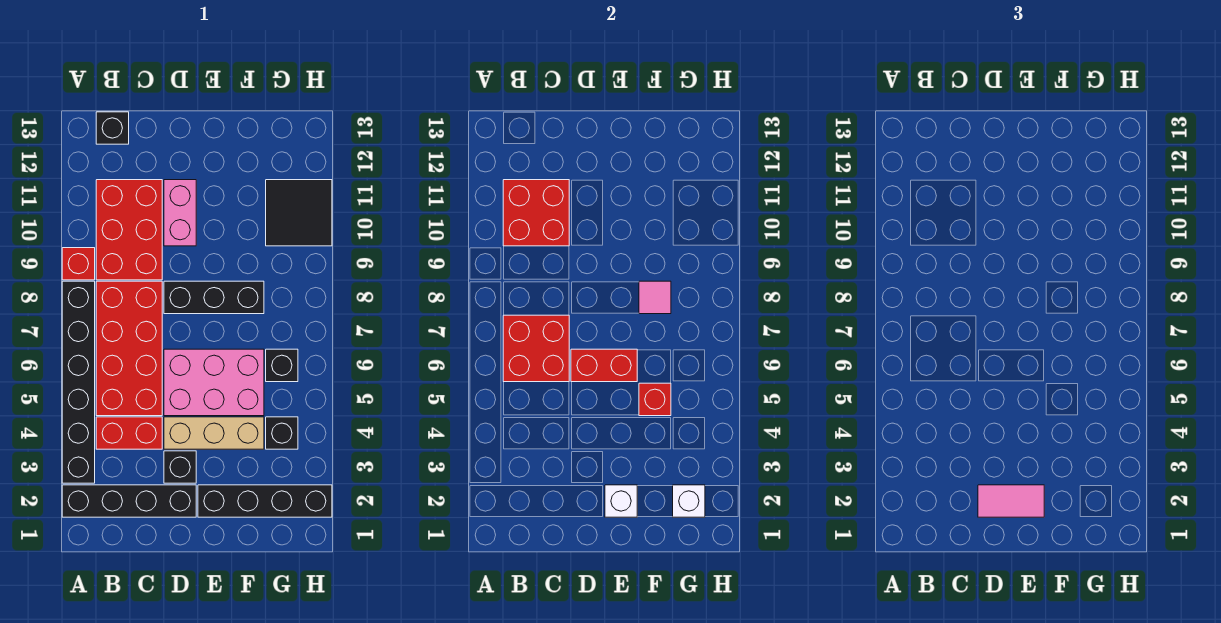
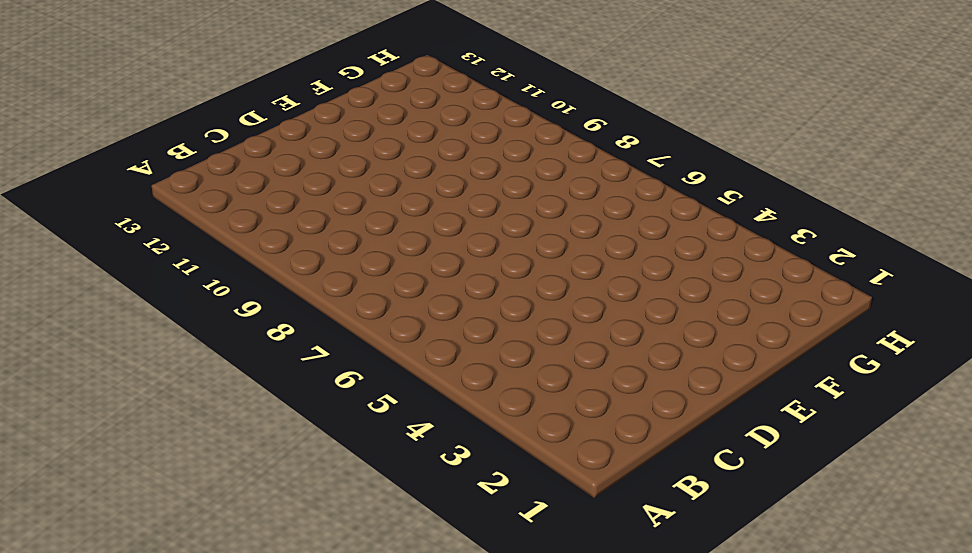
none -> black 1x4 brick [62,485,196,517]
none -> black 1x6 brick [62,281,95,483]
none -> red 1x1 brick [62,248,95,280]

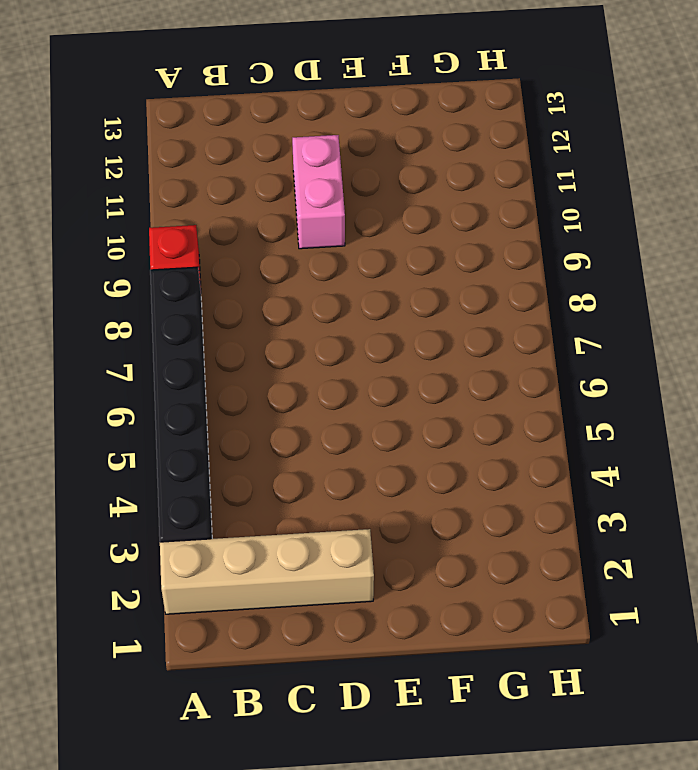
tan 1x4 brick [160,529,374,614] -> black 1x4 brick [62,485,196,517]
none -> red 1x2 brick [96,417,162,449]
none -> red 2x4 brick [96,281,162,416]
none -> red 2x3 brick [96,180,162,280]

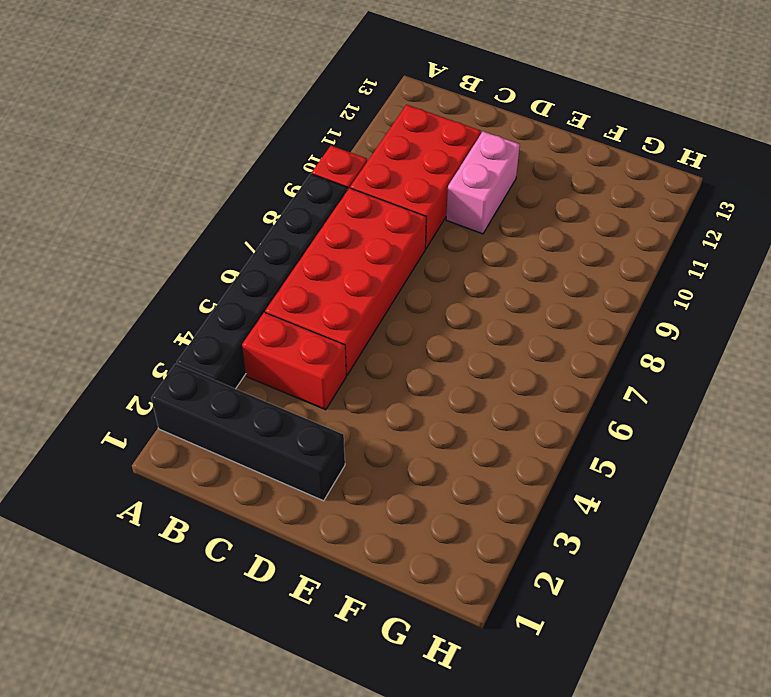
none -> black 1x1 brick [96,112,129,144]
none -> black 1x1 brick [164,451,196,483]
none -> tan 1x3 brick [164,417,264,449]

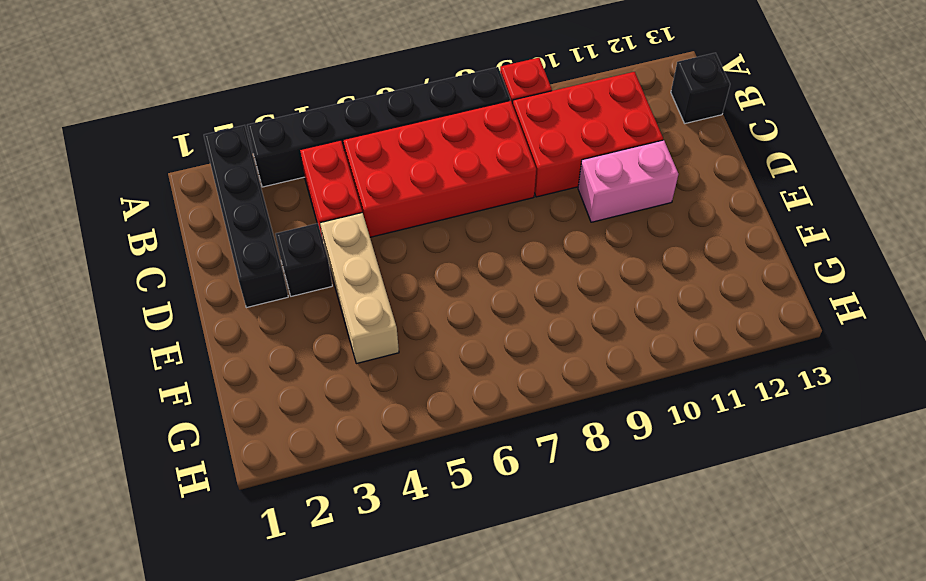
none -> pink 2x3 brick [164,349,264,416]
none -> black 1x3 brick [164,281,264,314]
none -> black 1x4 brick [198,485,332,517]

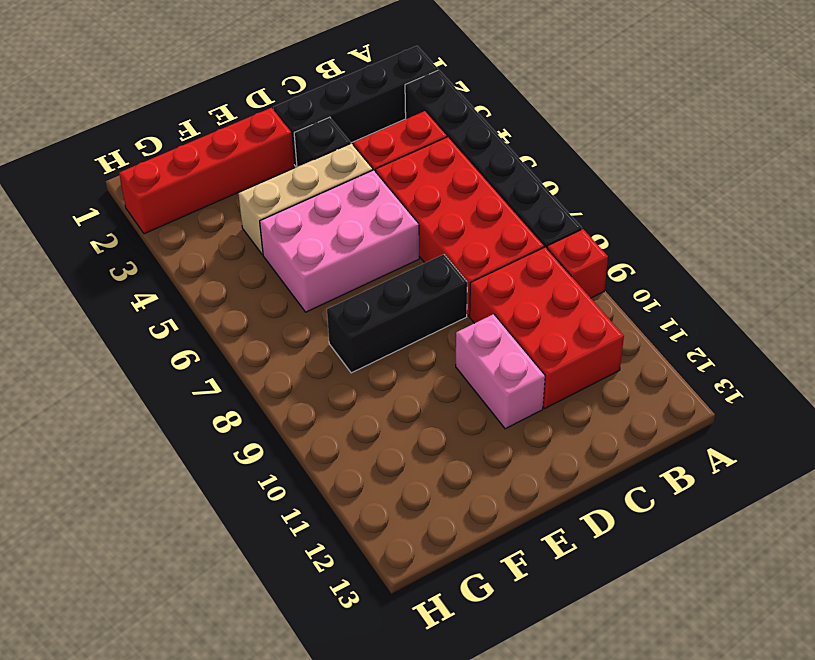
red 1x4 brick [119,108,294,234] -> black 1x4 brick [198,485,332,517]
none -> black 1x1 brick [96,112,129,144]
none -> black 1x1 brick [266,417,298,449]
none -> black 1x1 brick [266,349,298,382]

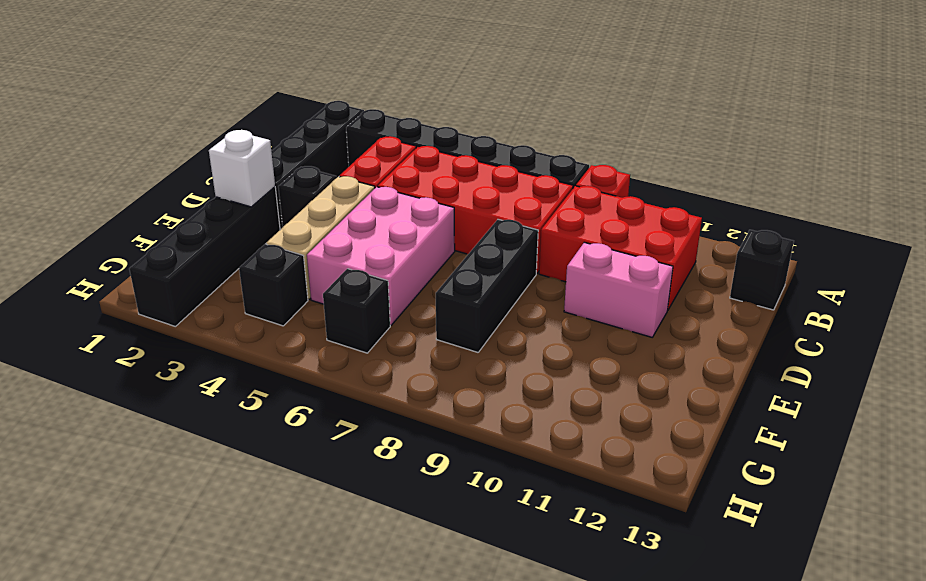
none -> black 2x2 tile [266,180,332,246]
none -> red 2x2 brick [503,315,569,382]
none -> red 2x2 brick [503,180,569,246]

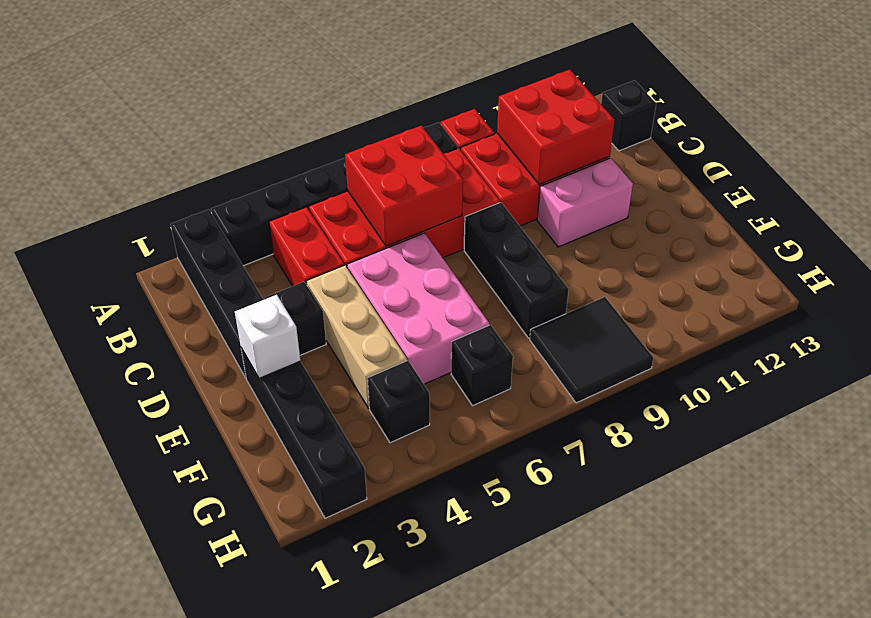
black 2x2 tile [530,297,653,403] -> black 2x2 tile moved to [266,180,332,246]
none -> red 1x2 brick [571,349,637,382]
none -> red 1x1 brick [639,383,671,416]
none -> pink 1x1 tile [639,281,671,314]

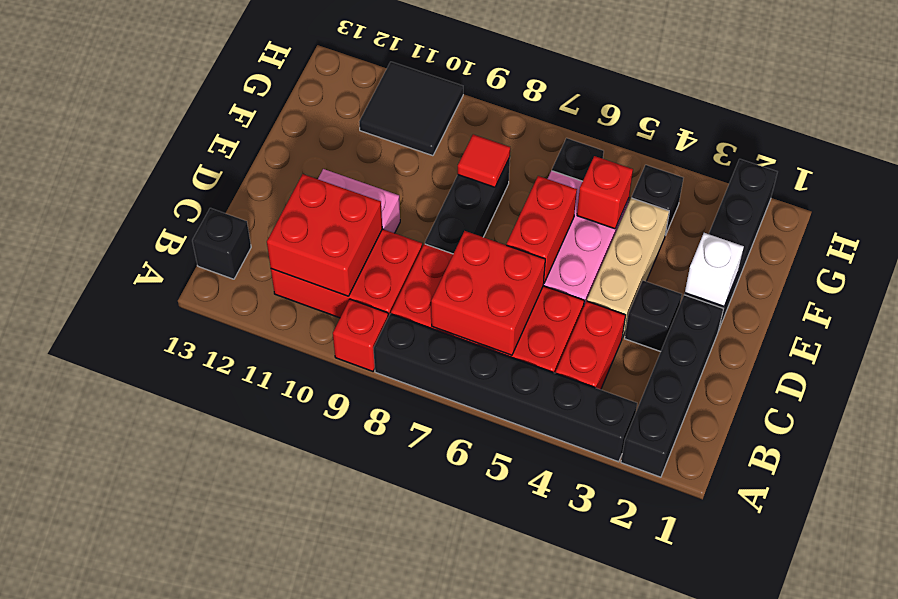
red 1x1 tile [458,134,510,187] -> pink 1x1 tile [639,281,671,314]
none -> white 1x1 brick [673,485,705,517]
none -> pink 1x2 tile [978,485,1044,517]

